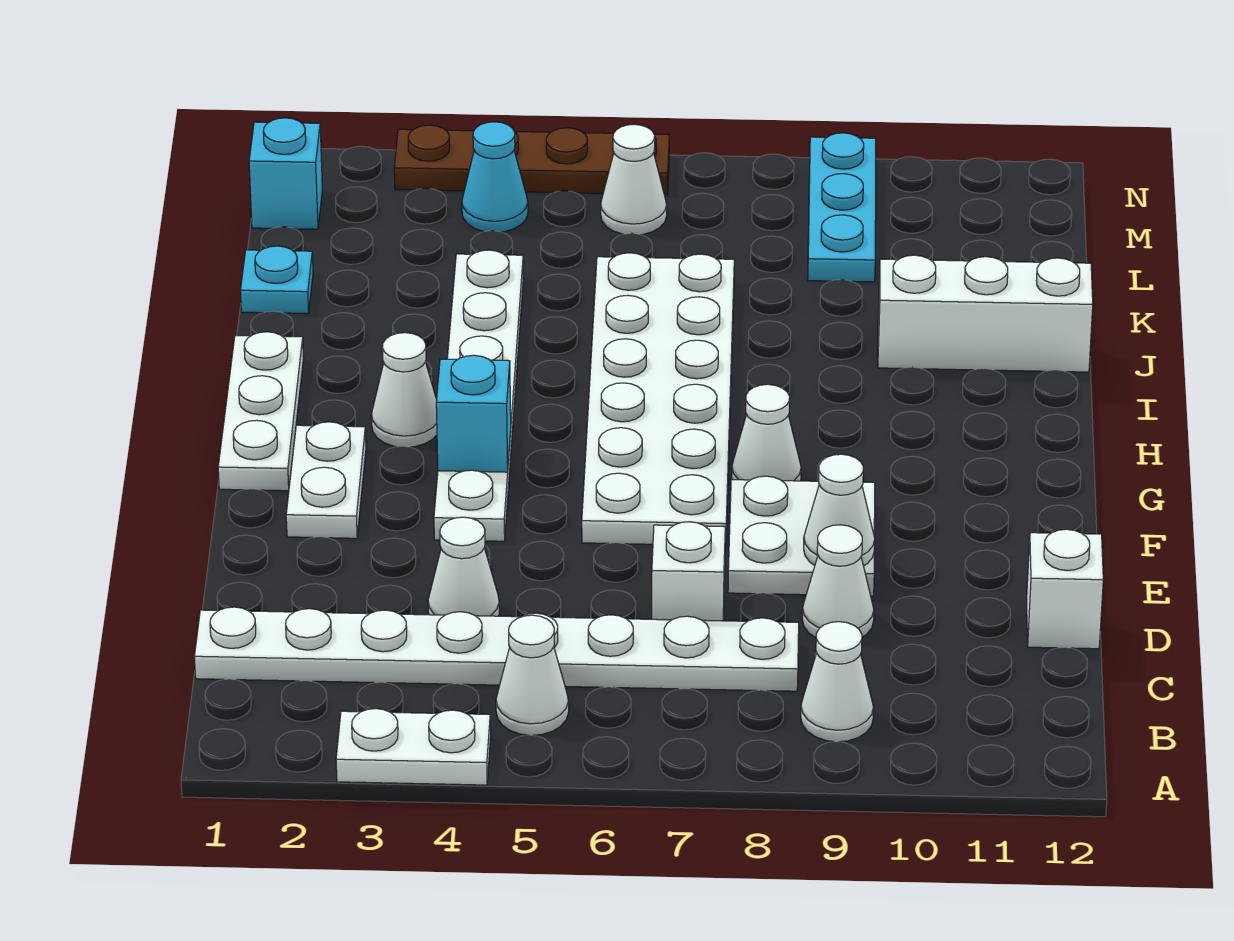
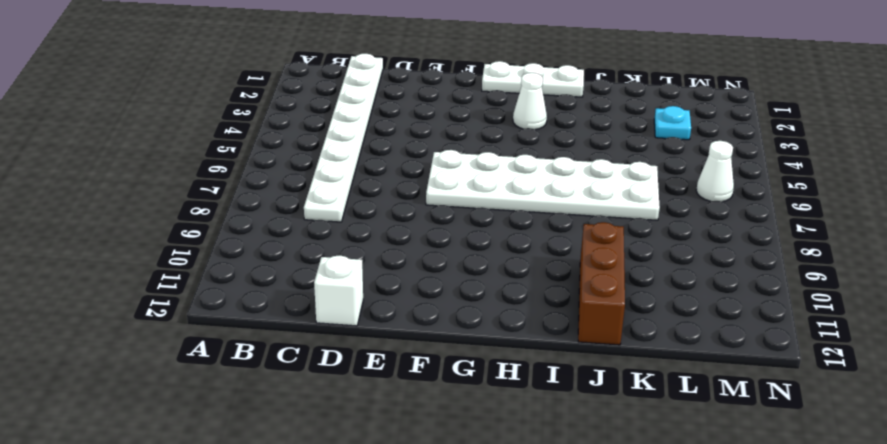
brown 1x3 brick [578,222,625,345] -> white 1x3 brick [878,255,1093,372]
cyan 1x1 plate [654,106,691,140] -> cyan 1x1 plate moved to [240,246,313,314]
none -> white 1x2 plate [336,709,491,785]
none -> white 1x1 cone [496,615,569,735]
none -> white 1x1 cone [801,622,874,742]

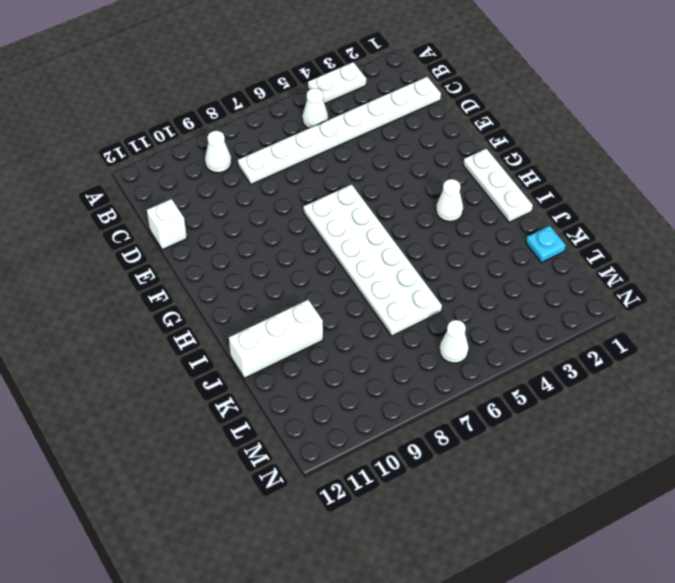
none -> white 1x1 cone [428,517,499,616]
none -> white 1x1 brick [652,522,725,621]
none -> white 1x1 cone [802,525,874,638]

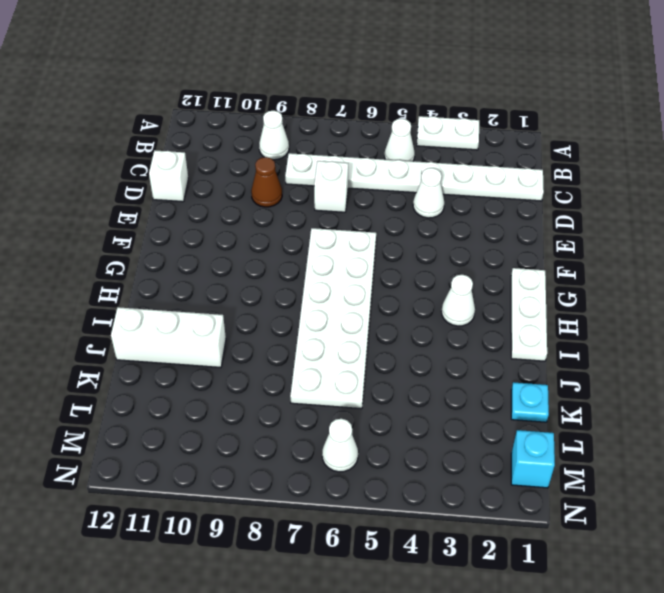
brown 1x1 cone [251,157,282,207] -> white 1x1 cone [802,525,874,638]
none -> white 2x2 plate [728,476,875,596]
none -> white 1x2 plate [286,422,366,538]
none -> white 1x6 plate [434,250,523,541]

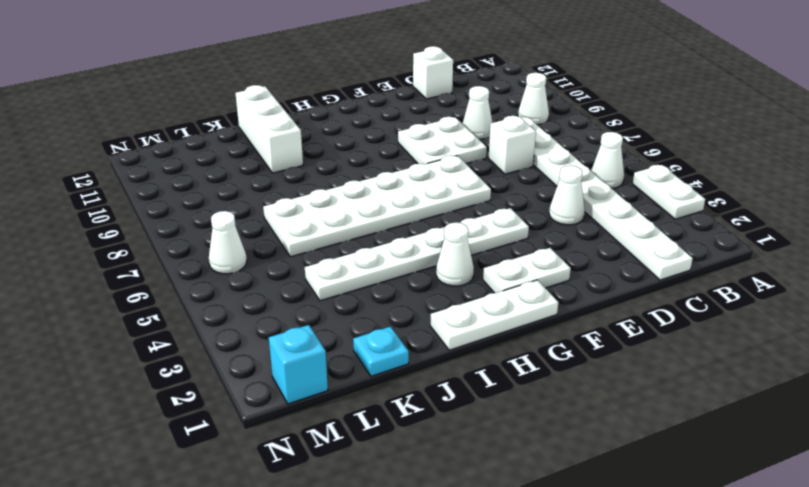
none -> white 1x1 cone [732,384,801,481]
none -> cyan 1x3 plate [808,133,876,282]
none -> cyan 1x1 cone [462,122,528,232]

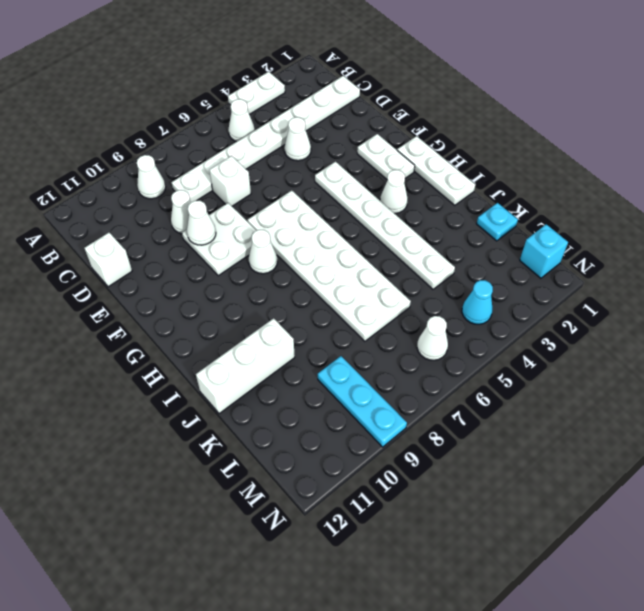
none -> brown 1x4 plate [394,125,669,195]
none -> cyan 1x1 brick [436,355,511,472]

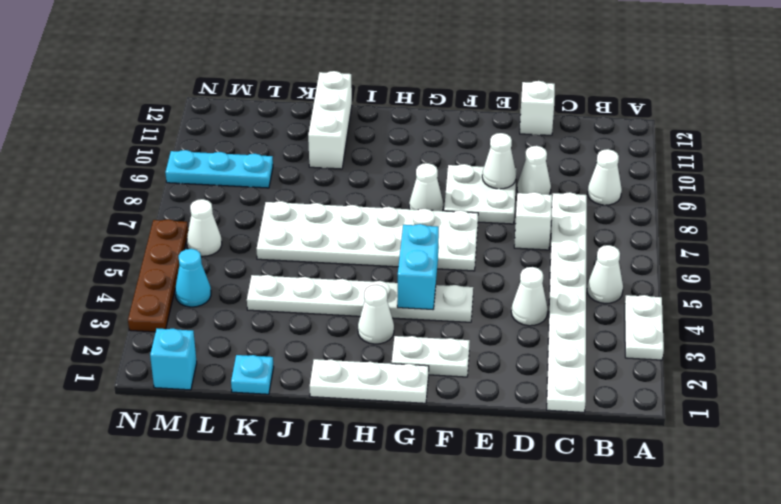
cyan 1x2 brick [397,224,439,310] -> cyan 1x1 brick [436,355,511,472]

